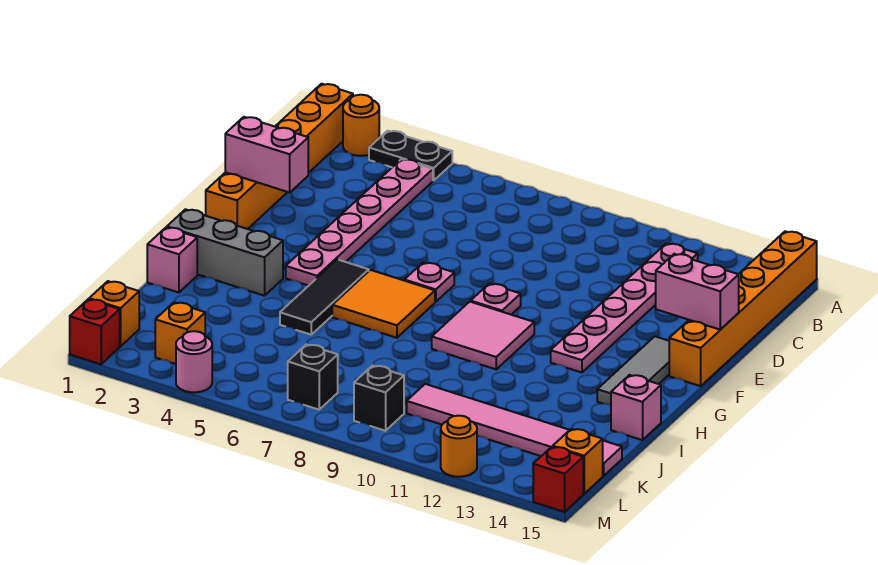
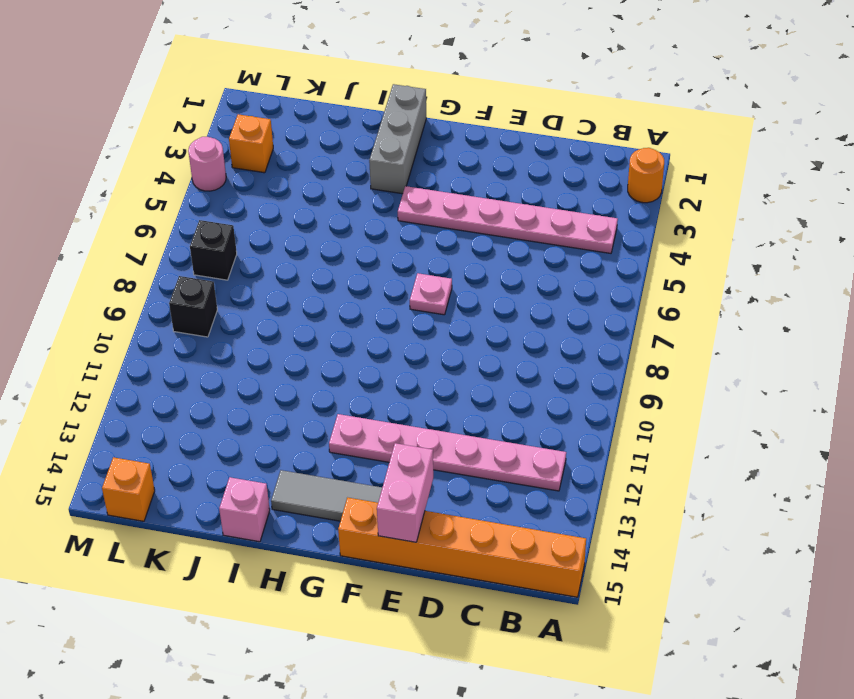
none -> orange 1x6 brick [206,84,353,229]
none -> black 1x2 plate [369,131,452,180]
none -> pink 1x1 plate [471,284,521,315]

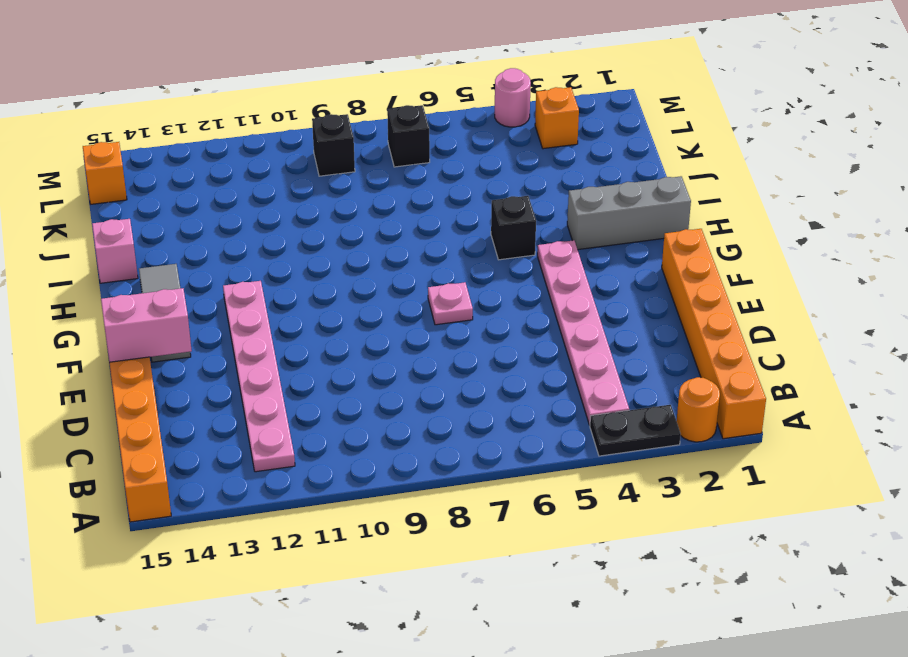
black 1x1 brick [491,196,536,260] -> black 1x3 tile [280,259,369,335]
none -> pink 1x1 plate [471,284,521,315]
none -> orange 2x2 tile [332,270,435,338]
none -> pink 2x2 tile [432,302,534,369]

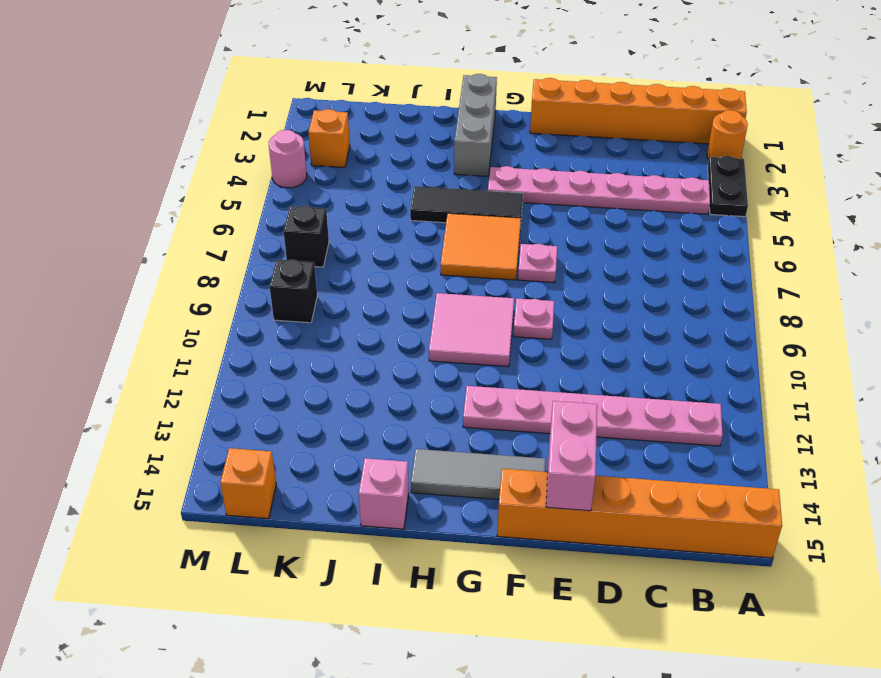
none -> pink 1x1 brick [147,227,197,293]
none -> pink 1x6 tile [407,384,622,476]
none -> orange 1x1 brick [89,281,139,346]

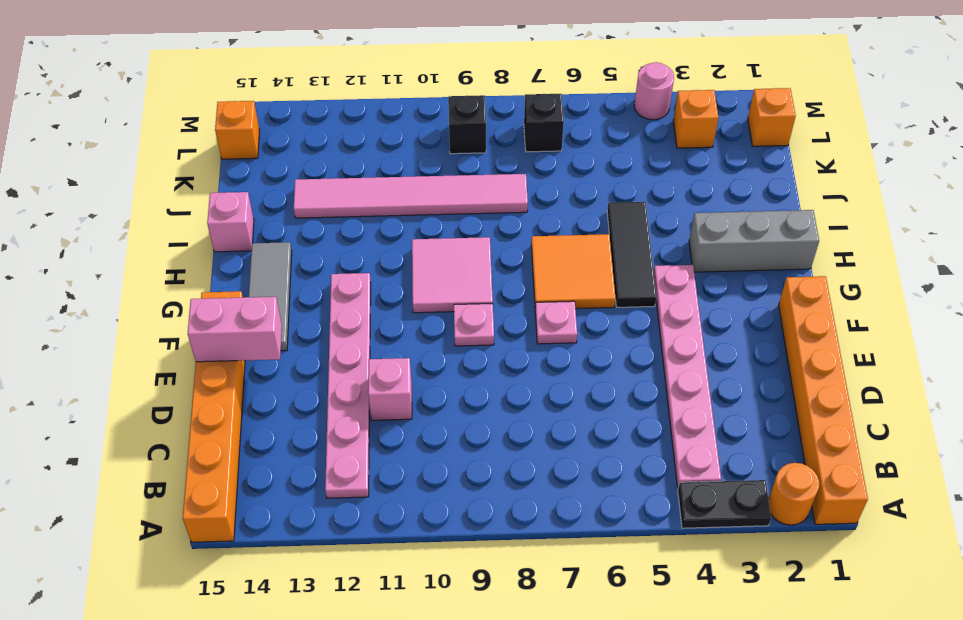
pink 1x1 brick [368,358,412,420] -> pink 1x1 brick moved to [147,227,197,293]
pink 1x6 tile [294,174,528,218] -> pink 1x6 tile moved to [407,384,622,476]
none -> red 1x1 brick [70,299,120,364]
none -> orange 1x1 round brick [441,416,477,477]
none -> red 1x1 brick [533,447,583,512]

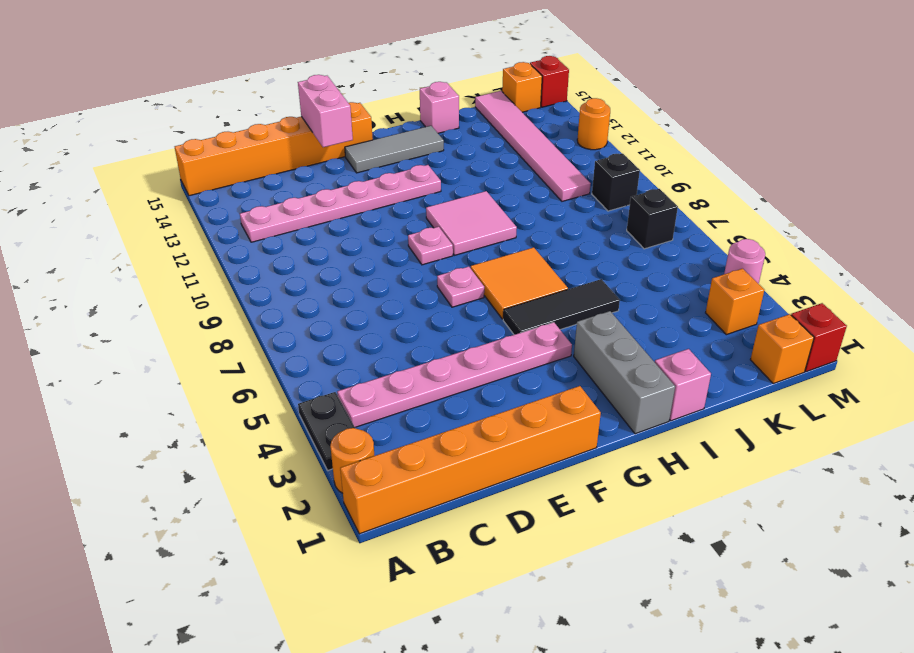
none -> pink 1x2 brick [225,117,308,192]

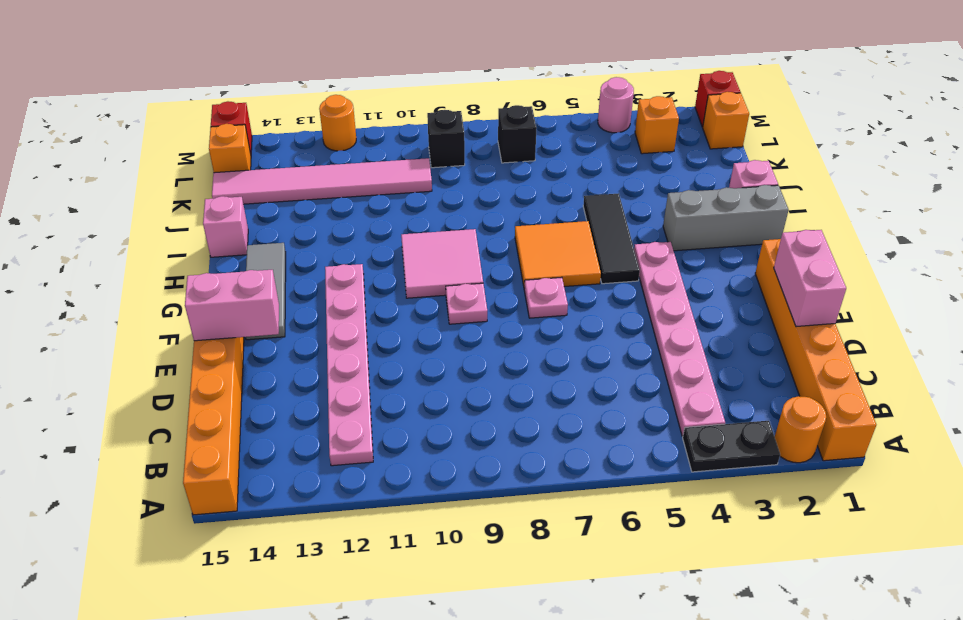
pink 1x2 brick [774,230,846,327] -> pink 1x2 brick turned to [225,117,308,192]

